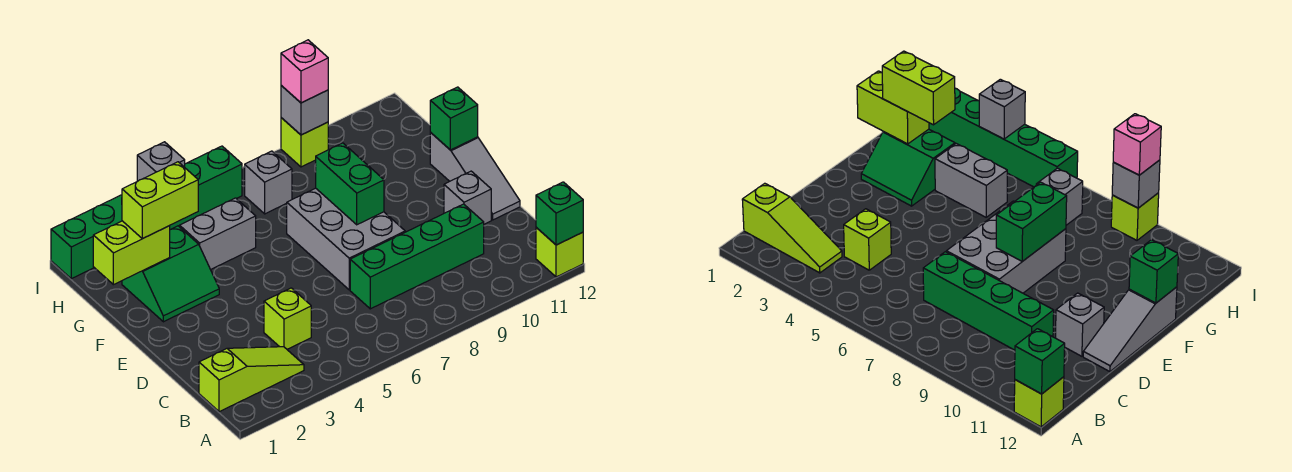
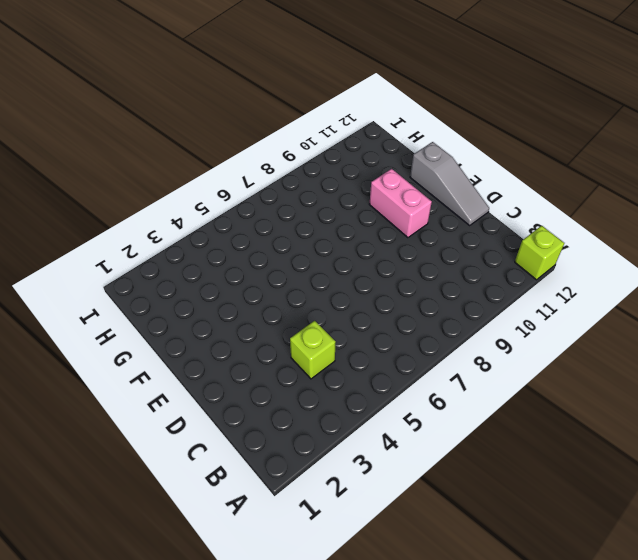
pink 1x2 brick [369,169,432,238] -> none
none -> lime 1x3 slope [199,347,304,412]
none -> green 1x4 brick [350,204,484,309]
none -> grey 2x3 brick [287,188,405,290]

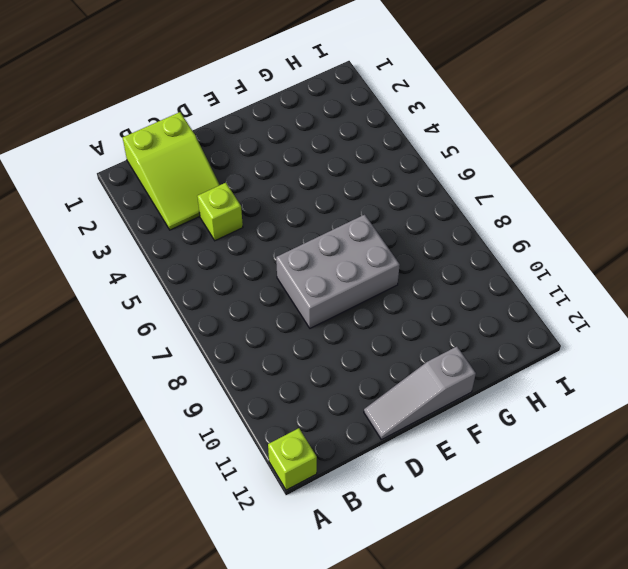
lime 2x3 slope [123,112,220,230] -> lime 1x3 slope [199,347,304,412]
none -> green 1x4 brick [350,204,484,309]
none -> grey 1x1 brick [444,171,491,224]
none -> green 2x2 slope [122,226,219,322]

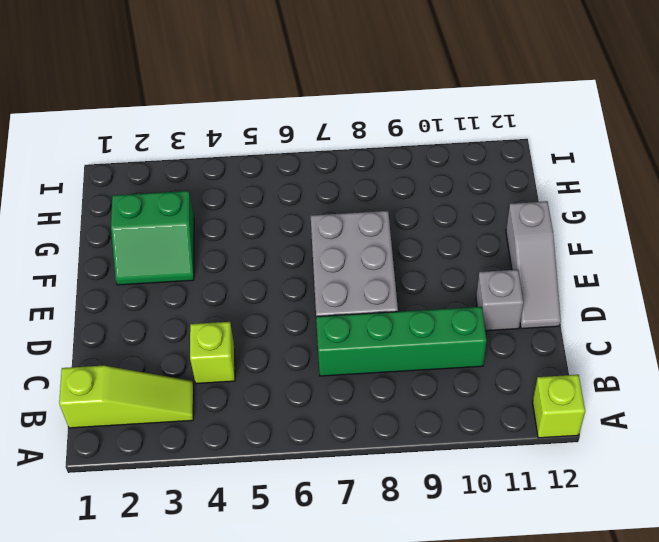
none -> grey 1x2 brick [180,198,256,270]
none -> grey 1x1 brick [245,151,292,214]
none -> green 1x6 brick [51,146,242,279]

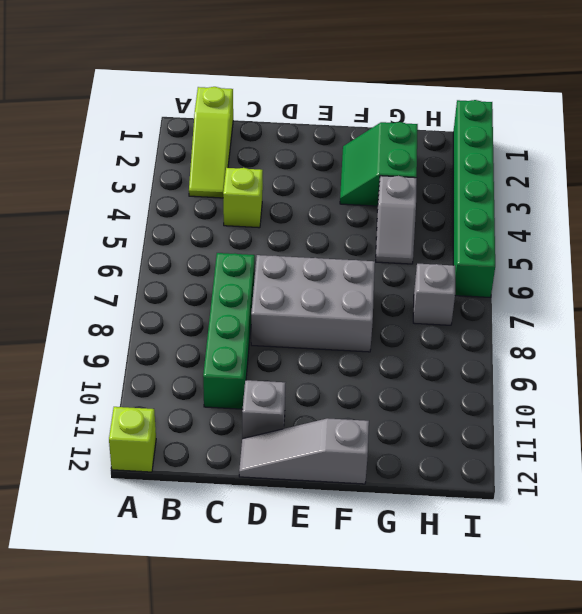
grey 1x2 slope [376,176,417,264] -> grey 1x2 brick [180,198,256,270]
none -> lime 1x1 brick [281,118,328,167]
none -> green 1x1 brick [536,182,583,245]
none -> green 1x2 brick [316,143,384,225]

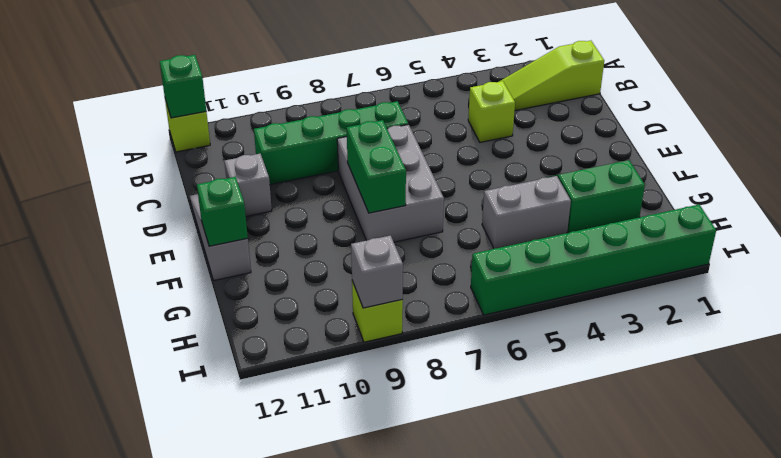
none -> grey 1x1 brick [245,151,292,214]
none -> lime 1x2 brick [93,221,170,285]
none -> grey 1x1 brick [137,142,185,181]

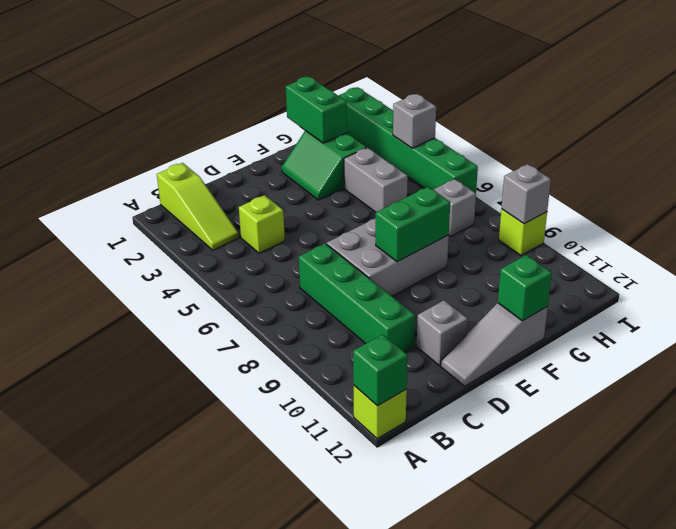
green 1x2 brick [286,76,347,143] -> lime 1x2 brick [93,221,170,285]
none -> lime 1x2 brick [122,162,198,239]
none -> pink 1x1 brick [281,40,328,103]

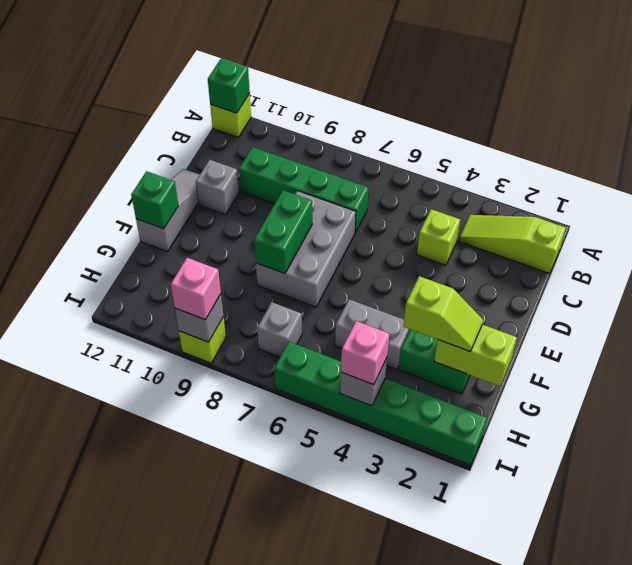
lime 1x2 slope [403,276,483,352] -> lime 1x2 brick [122,162,198,239]
pink 1x1 brick [341,321,389,385] -> none

